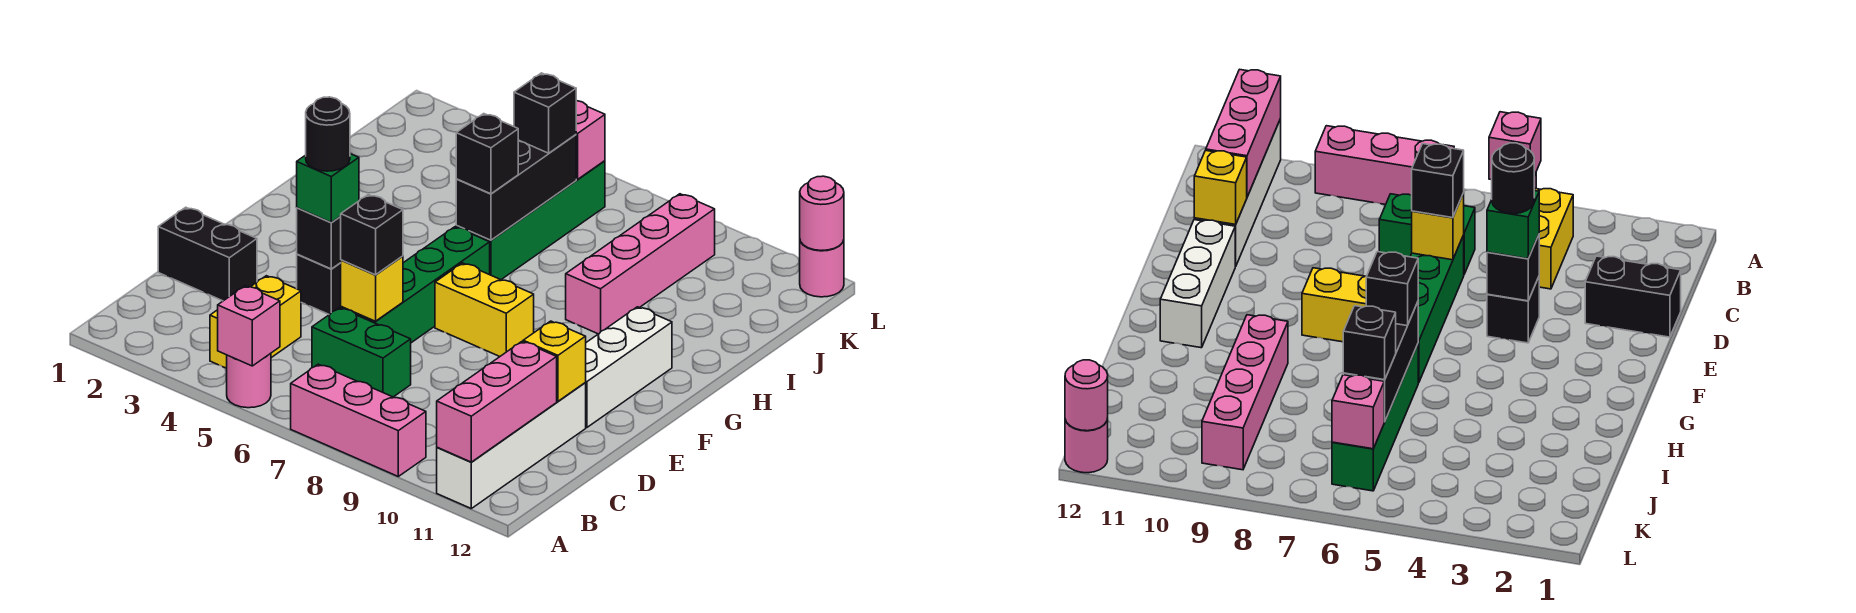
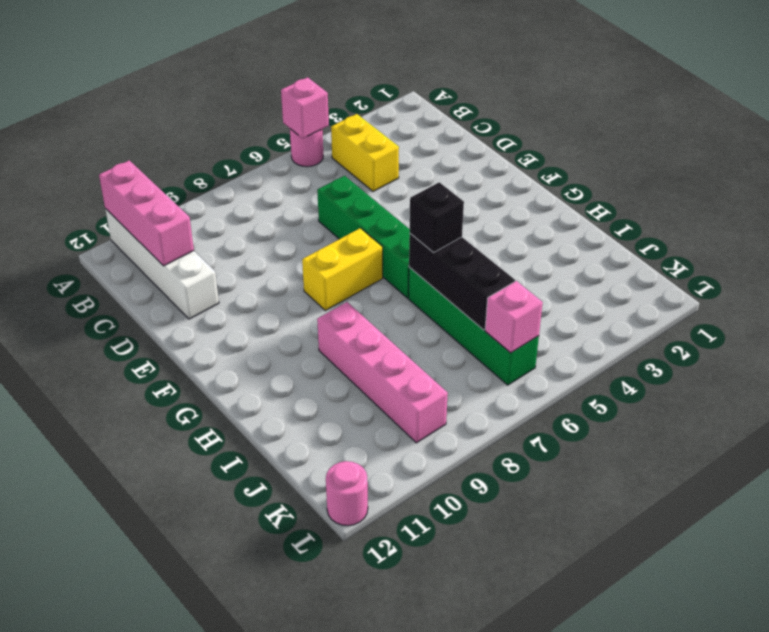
none -> pink 1x3 brick [291,364,426,476]
none -> green 1x2 brick [312,308,411,397]
none -> black 1x2 brick [158,207,257,301]

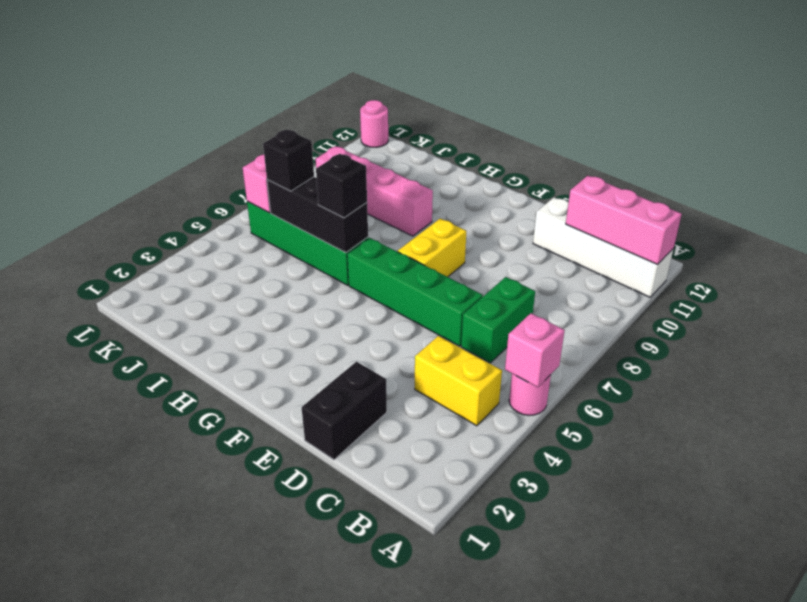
none -> pink 1x3 brick [291,364,426,476]
none -> black 1x1 brick [297,254,341,315]
none -> white 1x3 brick [585,307,672,428]

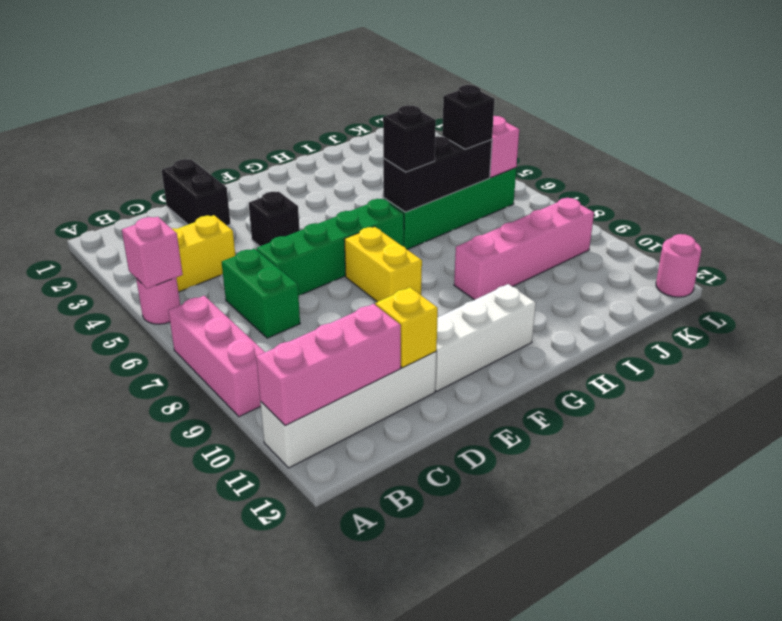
none -> yellow 1x1 brick [341,256,403,321]
none -> black 1x1 brick [297,208,341,269]
none -> pink 1x1 round brick [800,176,844,250]

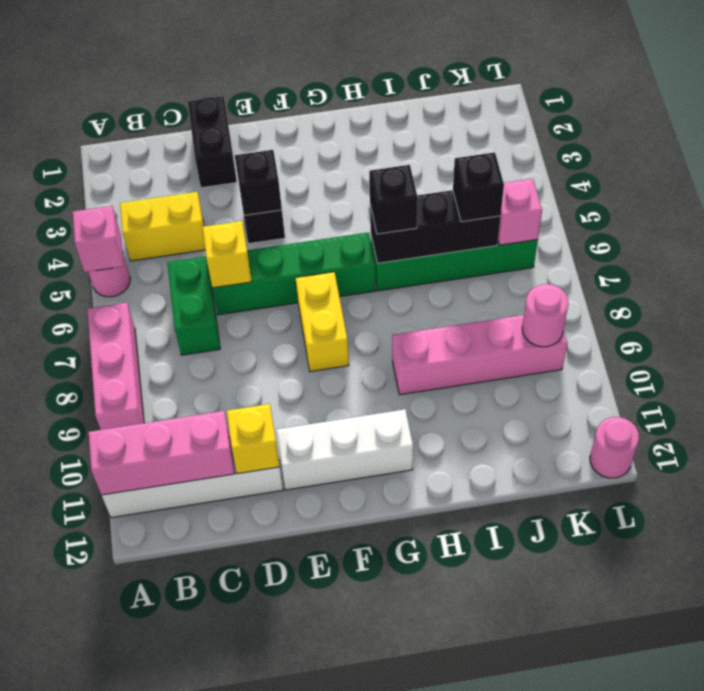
pink 1x1 round brick [522,284,569,347] -> pink 1x1 round brick moved to [800,176,844,250]
none -> black 1x1 brick [341,195,403,275]
none -> green 1x1 brick [297,154,359,223]
none -> black 1x1 round brick [306,97,350,171]

